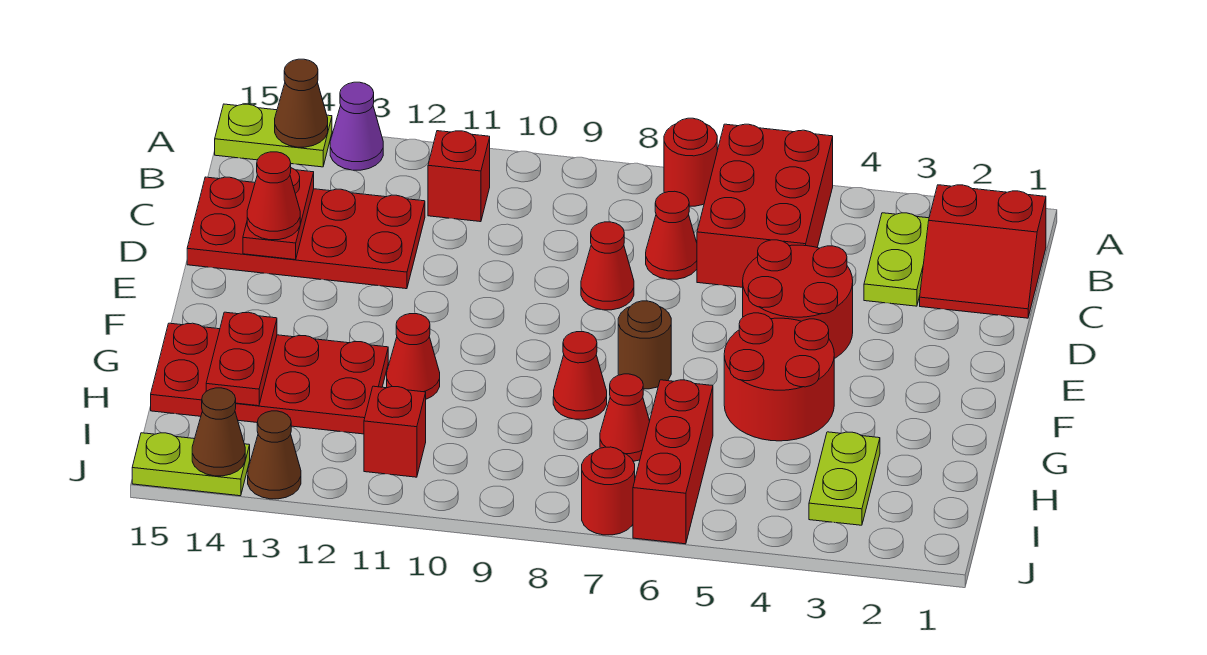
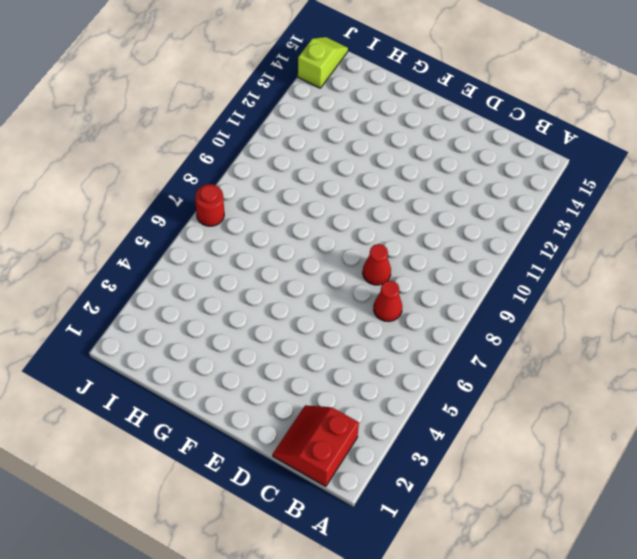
lime 1x2 slope [298,37,348,88] -> lime 1x2 plate [132,433,250,496]
none -> red 2x3 brick [697,124,833,287]
none -> red 1x1 round brick [664,118,717,206]
none -> purple 1x1 cone [330,82,383,170]

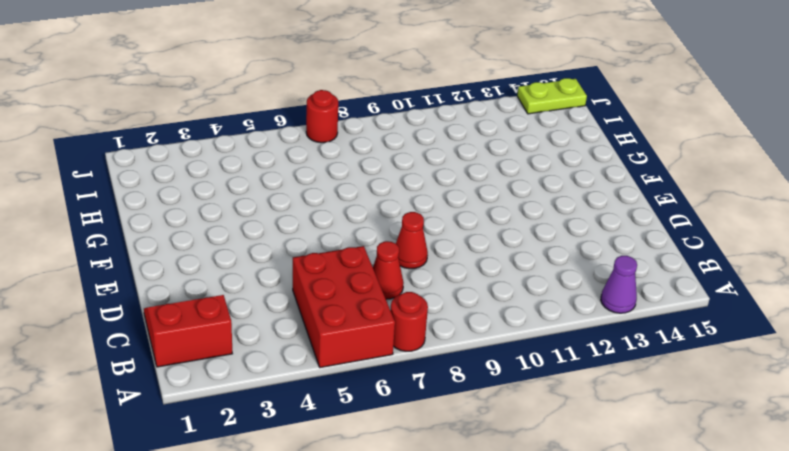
none -> lime 1x2 plate [215,104,332,167]
none -> lime 1x2 plate [864,213,929,306]
none -> red 1x1 brick [428,131,490,222]

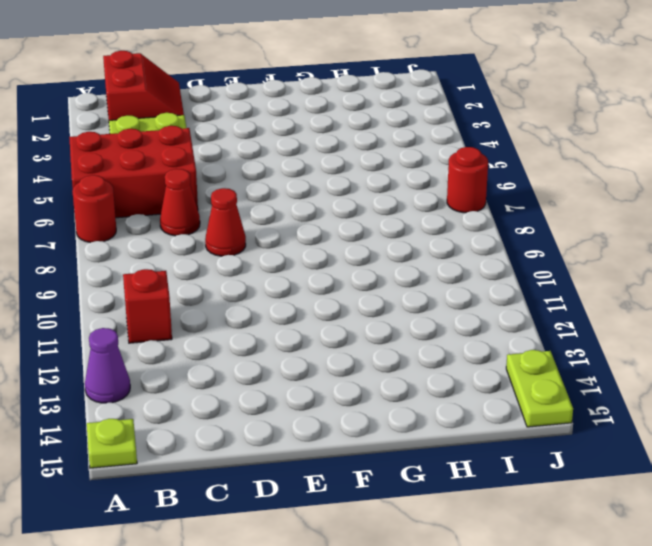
lime 1x1 plate [87,419,137,468] -> lime 1x2 plate [215,104,332,167]
none -> red 2x4 plate [187,177,425,289]
none -> red 2x2 round brick [743,240,853,359]
none -> red 2x2 round brick [724,313,834,441]

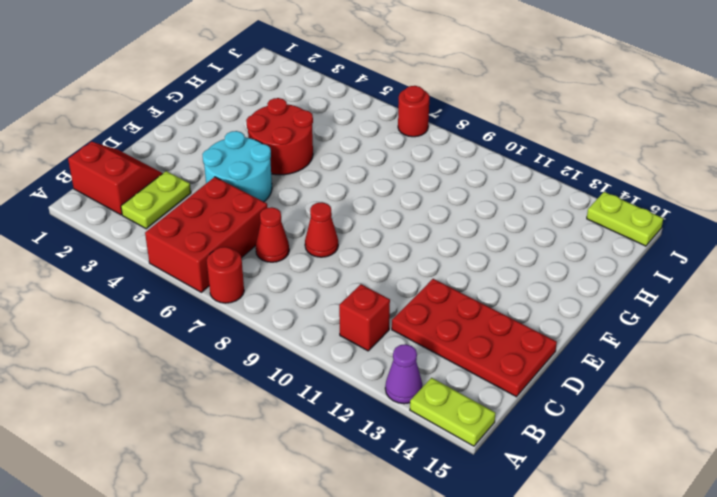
cyan 2x2 round brick [202,131,272,202] -> red 2x2 round brick [743,240,853,359]
none -> brown 1x1 round brick [618,301,671,389]
none -> red 1x1 cone [553,332,607,419]
none -> red 1x1 cone [387,314,440,399]

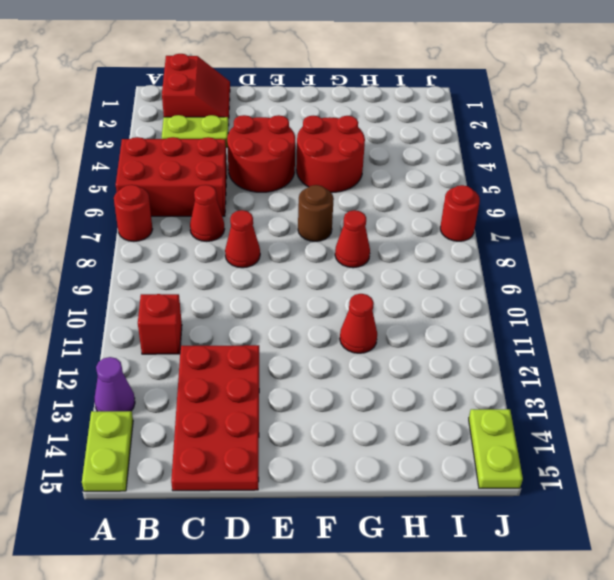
none -> red 2x4 plate [151,323,388,434]
none -> lime 1x2 plate [809,432,880,525]
none -> red 1x3 brick [633,380,713,544]

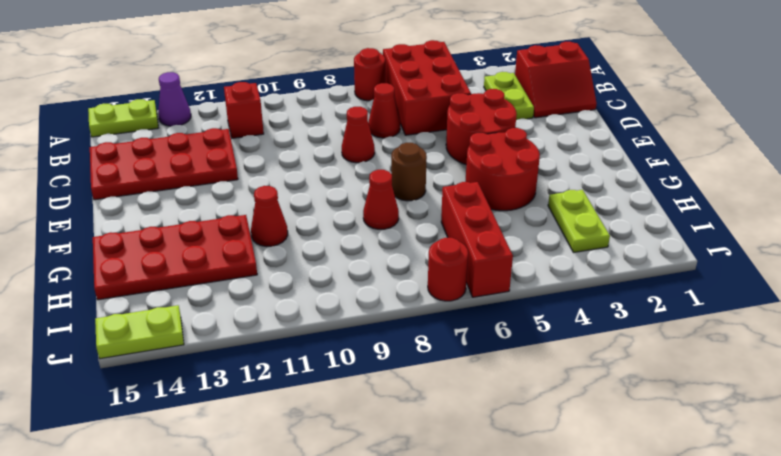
none -> red 1x1 cone [600,374,650,461]
none -> red 1x1 brick [364,386,426,477]
none -> brown 1x1 cone [248,411,301,499]

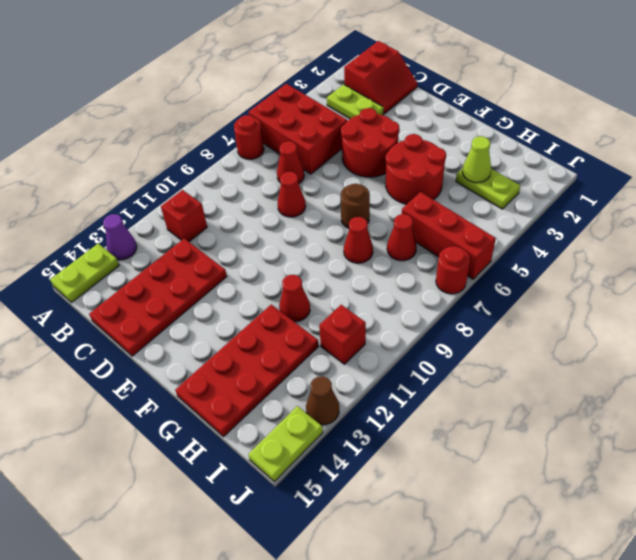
lime 1x1 cone [462,136,491,183] -> none
none -> brown 1x1 cone [275,59,328,147]
none -> red 1x2 plate [243,168,314,260]
none -> red 1x2 plate [206,312,277,406]

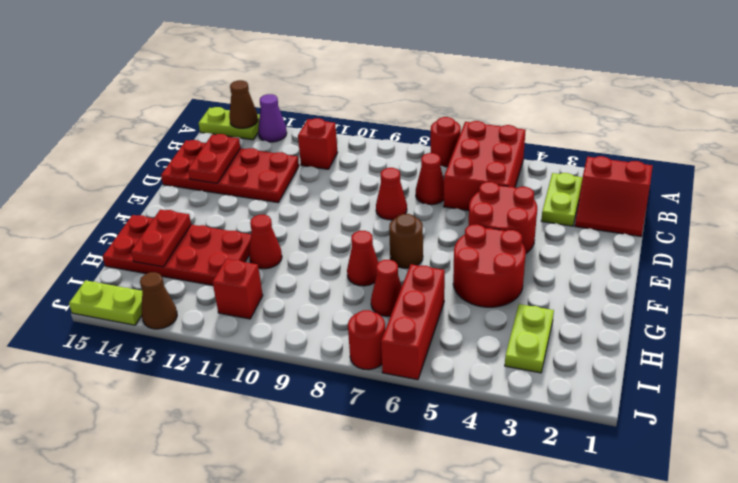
none -> brown 1x1 cone [192,388,245,476]
none -> red 1x1 cone [247,152,300,240]

